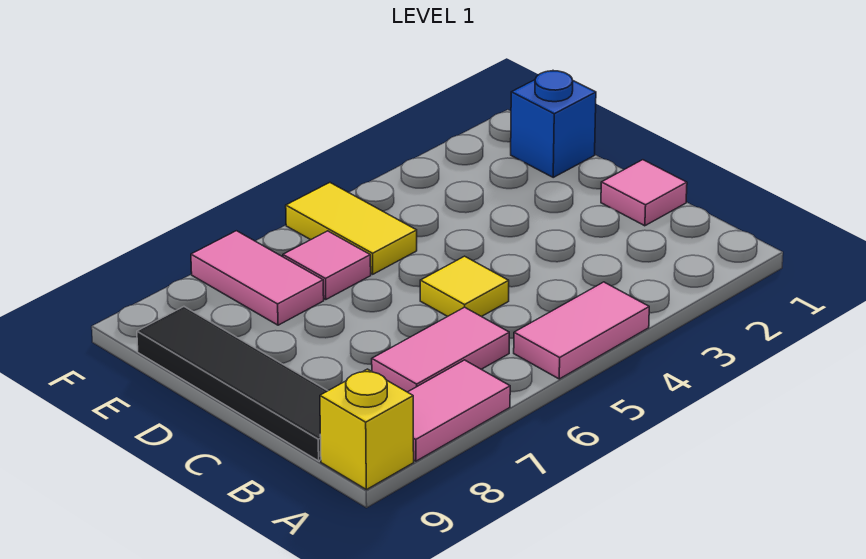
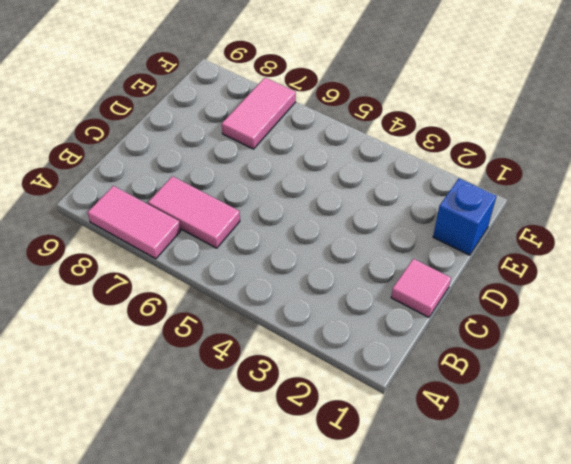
none -> pink 1x2 tile [514,282,649,379]
none -> yellow 1x1 brick [320,369,414,490]

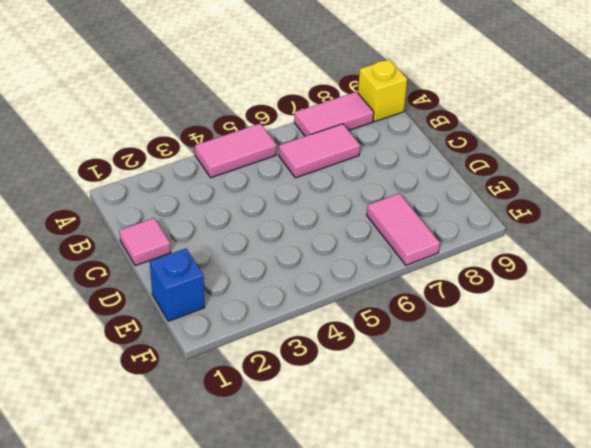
none -> black 1x4 tile [137,307,327,461]
none -> yellow 1x1 tile [420,256,509,317]

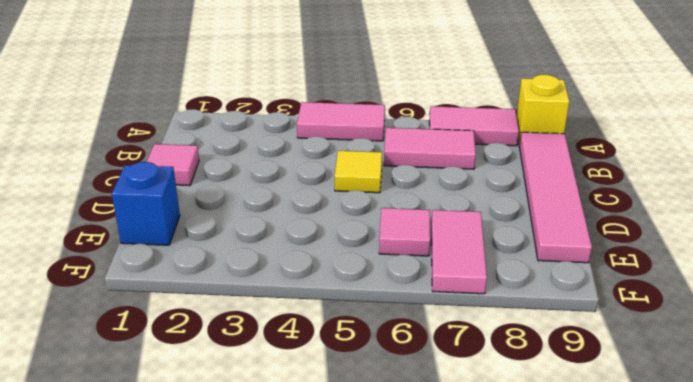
pink 1x4 tile [519,132,592,263] -> black 1x4 tile [137,307,327,461]
none -> yellow 1x2 tile [286,183,417,274]

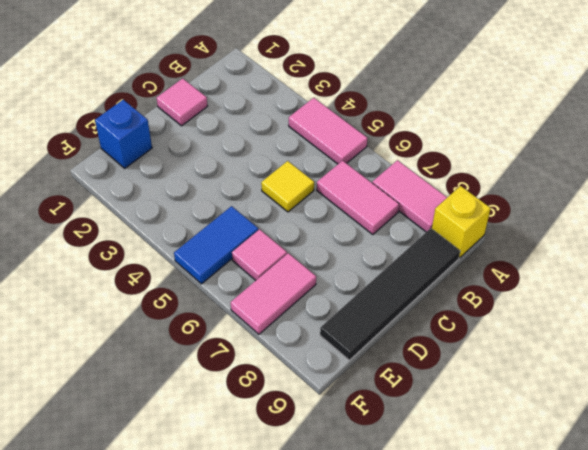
blue 1x2 tile [174,206,258,284] -> yellow 1x2 tile [286,183,417,274]

